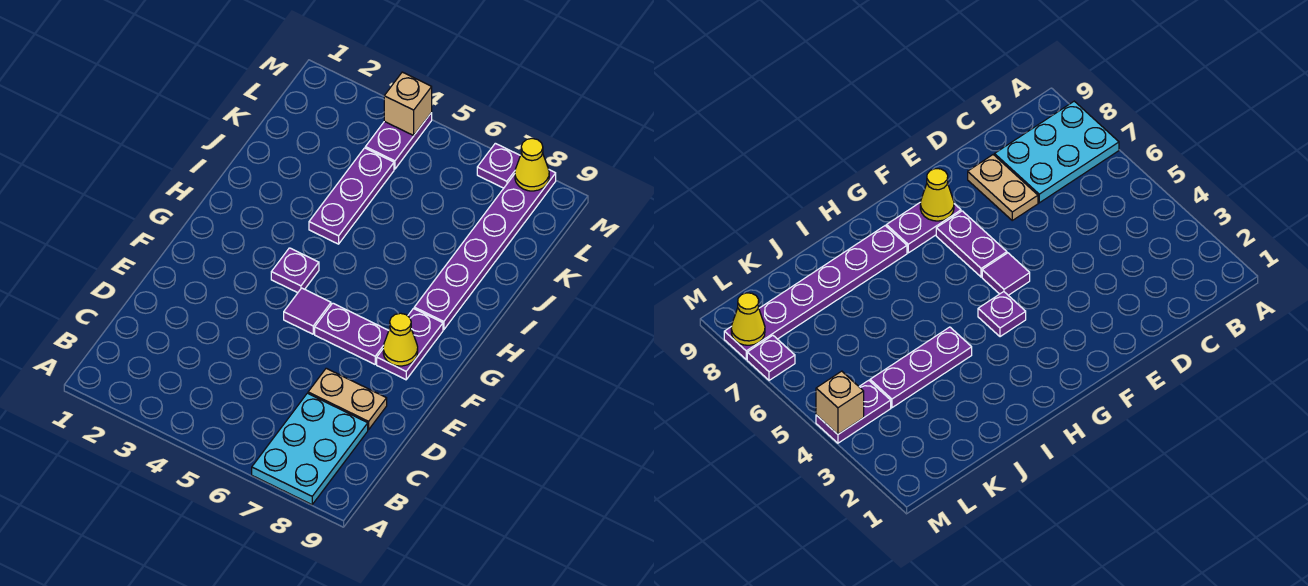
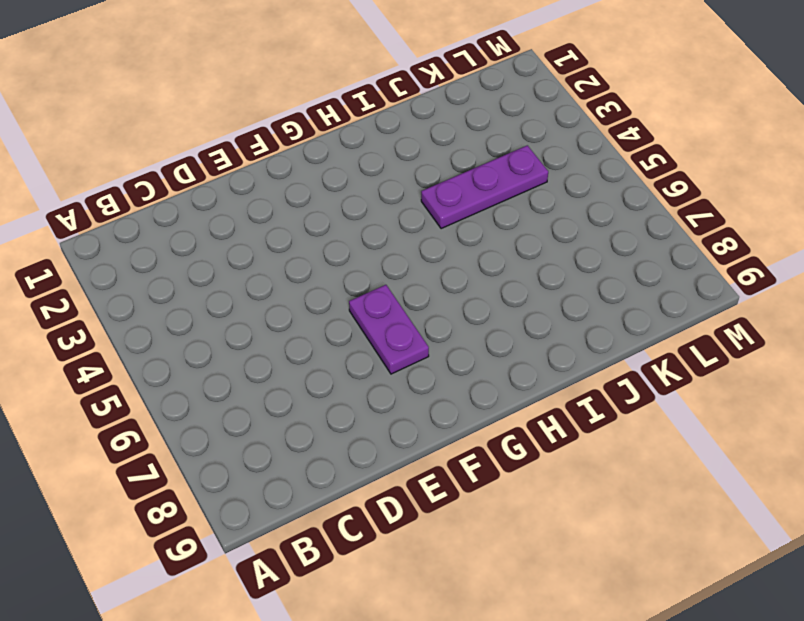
none -> cyan 2x3 plate [252,393,368,504]
none -> tan 1x2 plate [308,368,387,430]
none -> purple 1x1 tile [284,288,331,334]

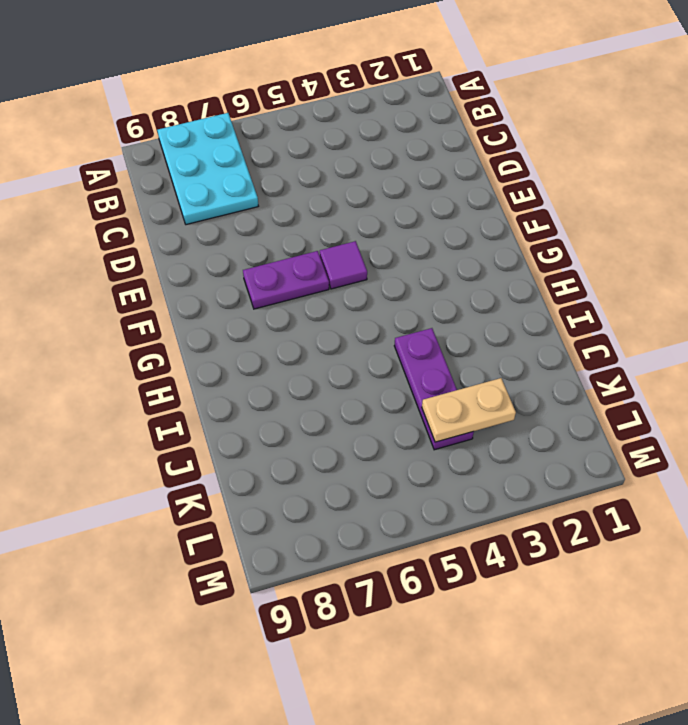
tan 1x2 plate [422,378,516,442] -> tan 1x2 plate moved to [308,368,387,430]
none -> purple 1x2 plate [377,309,443,380]
none -> purple 1x1 plate [271,248,319,293]
none -> purple 1x6 plate [414,170,556,330]

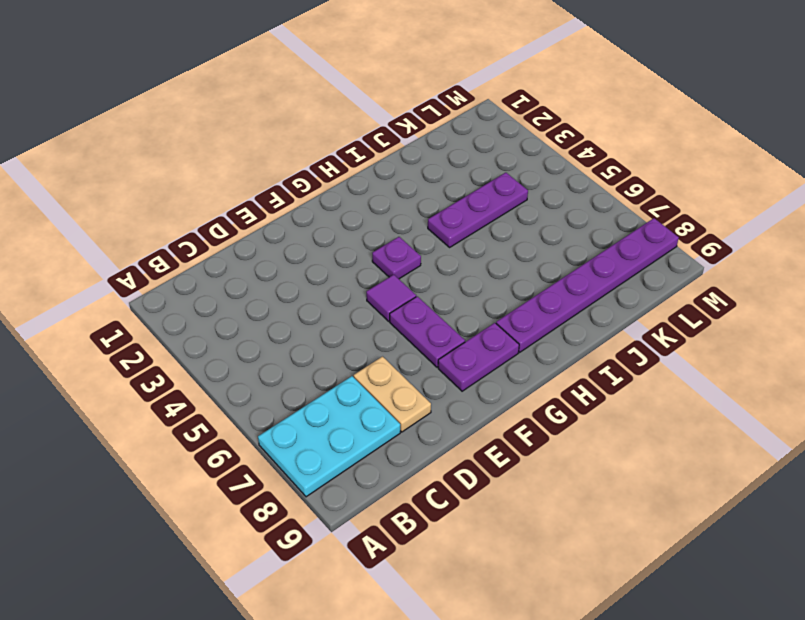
none -> purple 1x2 plate [365,113,432,169]
none -> purple 1x1 plate [477,143,520,188]
none -> yellow 1x1 cone [383,313,418,366]

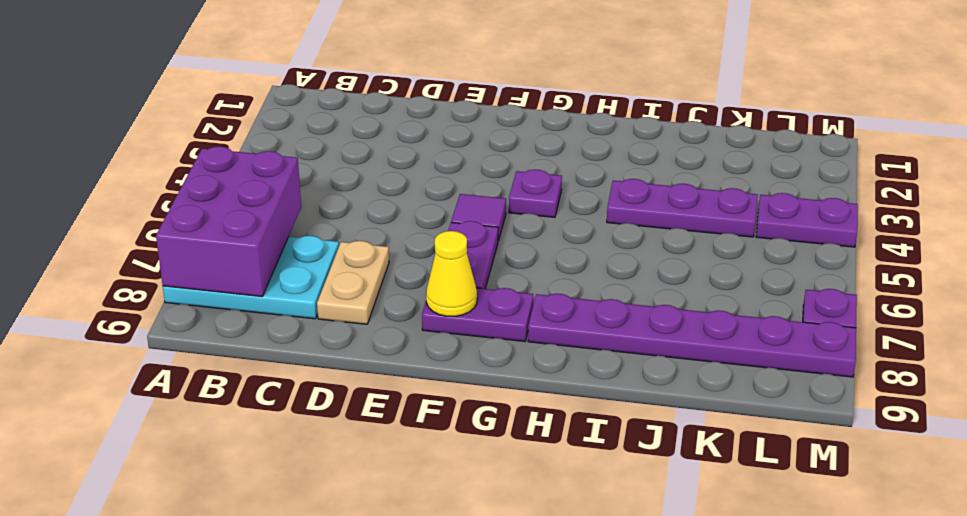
purple 2x3 brick [156,146,301,297] -> none
none -> tan 1x1 brick [384,72,432,135]
none -> yellow 1x1 cone [515,138,549,191]

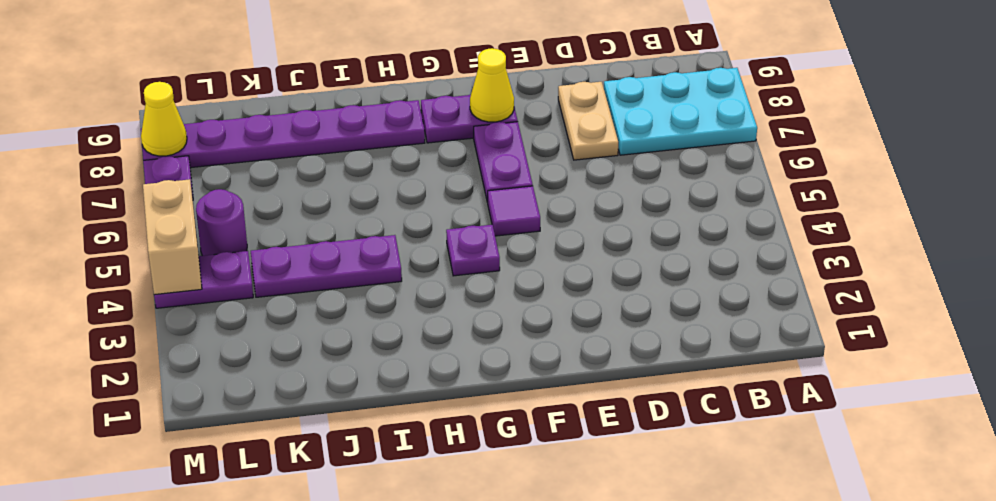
purple 1x1 round brick [196,189,247,256] -> none
tan 1x2 brick [143,179,202,295] -> tan 1x1 brick [384,72,432,135]

